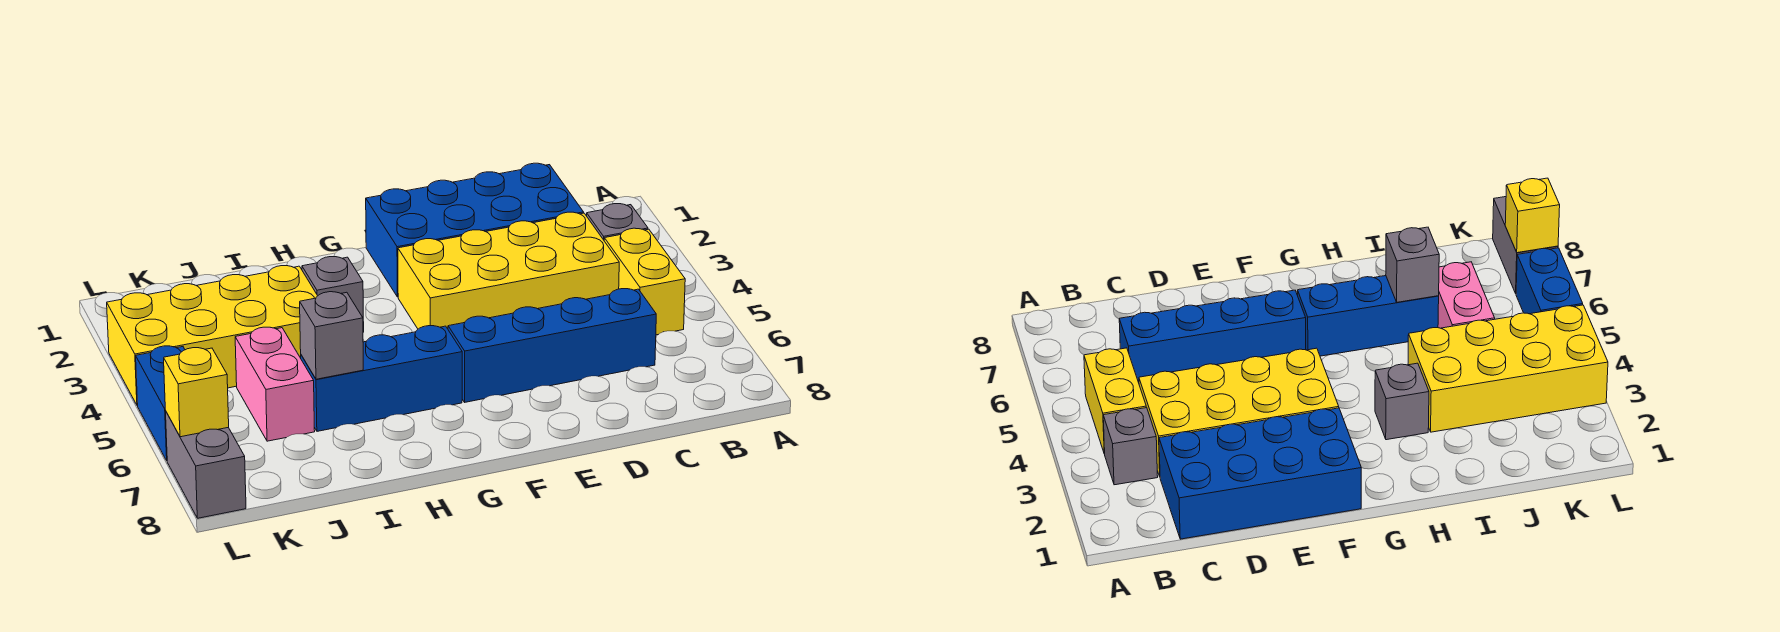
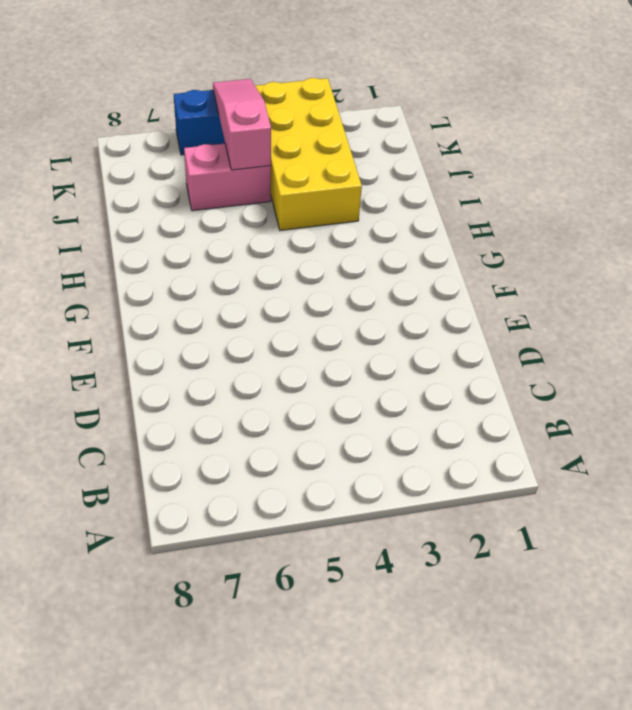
pink 1x3 slope [213,79,271,170] -> none
none -> grey 1x1 brick [587,204,648,240]
none -> yellow 1x2 brick [604,228,685,335]
none -> blue 2x4 brick [366,163,584,297]

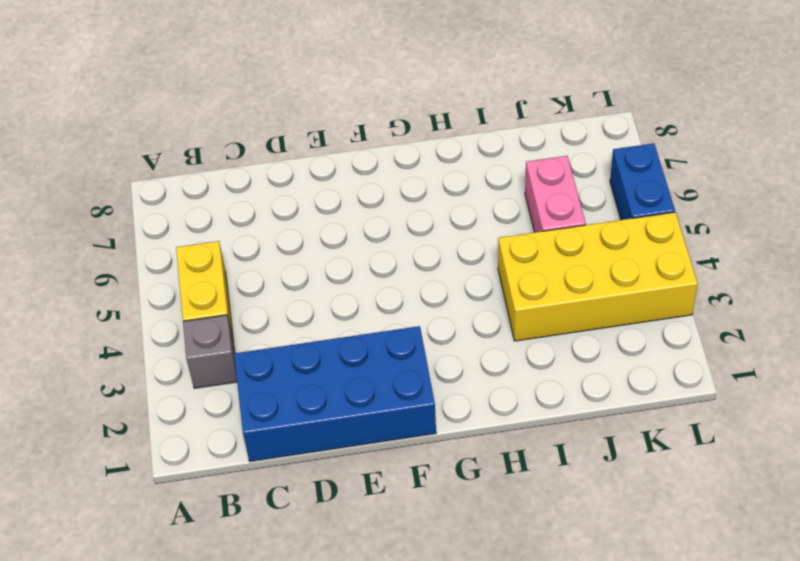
none -> yellow 2x4 brick [398,212,619,329]
none -> blue 1x4 brick [448,289,656,402]
none -> blue 1x3 brick [301,326,462,431]

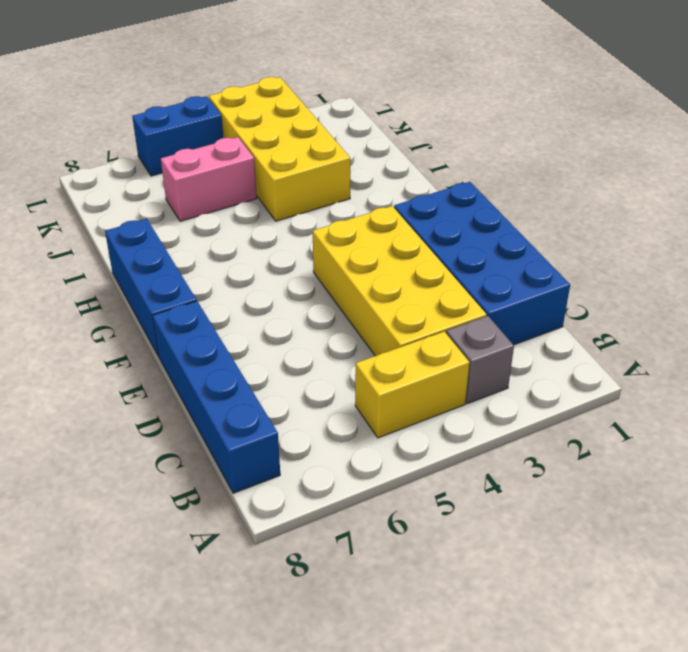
blue 1x4 brick [153,301,280,493] -> blue 1x4 brick moved to [448,289,656,402]
blue 1x3 brick [105,219,196,356] -> blue 1x3 brick moved to [301,326,462,431]
none -> grey 1x1 brick [302,257,364,332]
none -> grey 1x2 brick [166,412,246,518]
none -> grey 1x1 brick [300,292,363,379]

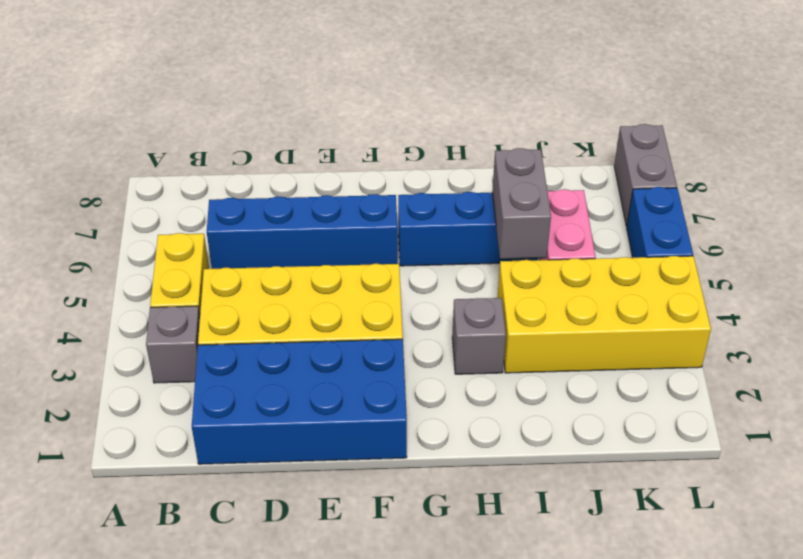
grey 1x2 brick [492,148,551,259] -> grey 1x1 brick [300,292,363,379]
none -> yellow 1x1 brick [164,348,229,437]

